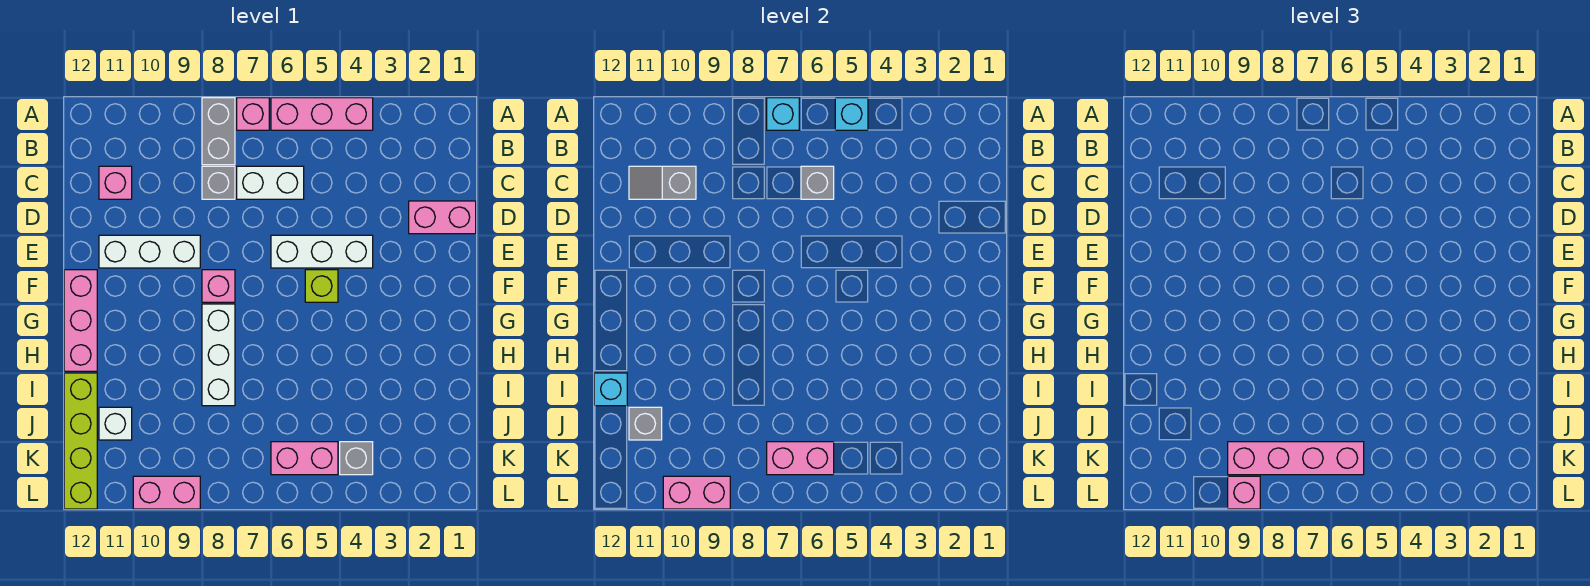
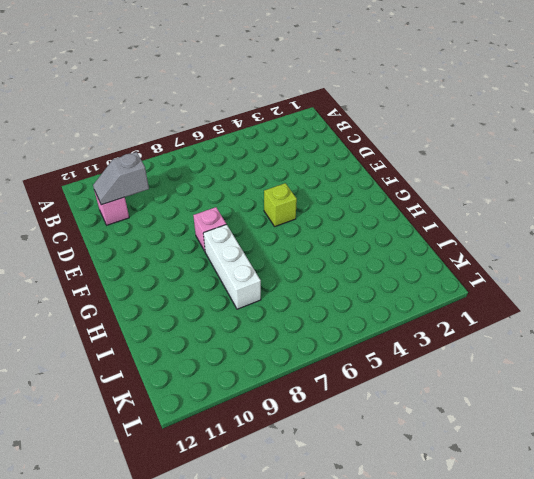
none -> pink 1x3 brick [271,98,373,130]
none -> pink 1x1 brick [237,98,269,130]
none -> grey 1x2 brick [202,98,235,165]

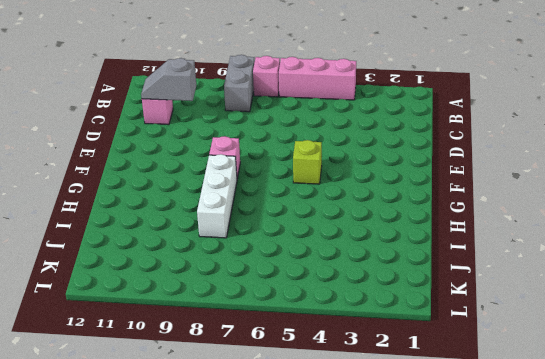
none -> white 1x2 brick [237,166,304,199]
none -> grey 1x1 brick [202,166,235,199]
none -> pink 1x2 brick [409,201,476,234]

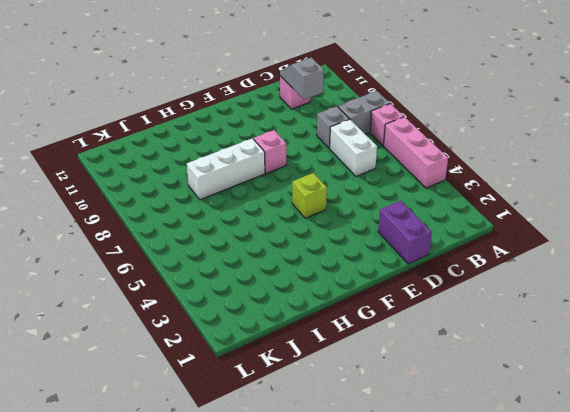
purple 1x2 brick [378,201,432,264] -> pink 1x2 brick [409,201,476,234]
none -> white 1x3 brick [271,235,373,268]
none -> white 1x3 brick [99,235,200,268]
none -> pink 1x3 brick [64,270,97,371]

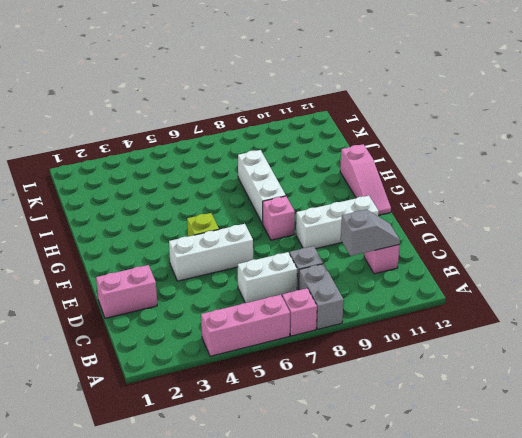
pink 1x3 slope [340,144,391,215] -> pink 1x3 brick [64,270,97,371]
none -> lime 1x4 brick [64,373,97,509]
none -> white 1x1 brick [99,407,132,440]
none -> grey 1x1 brick [340,442,373,475]

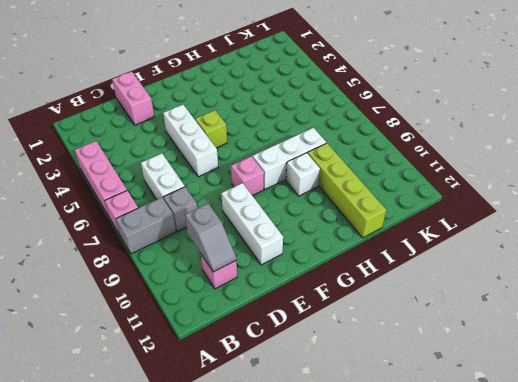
white 1x1 brick [286,153,320,196] -> white 1x1 brick moved to [99,407,132,440]
lime 1x4 brick [308,143,386,238] -> lime 1x4 brick turned to [64,373,97,509]
none -> pink 1x3 brick [64,270,97,371]
none -> grey 1x1 brick [340,442,373,475]
none -> pink 1x2 brick [271,442,338,475]

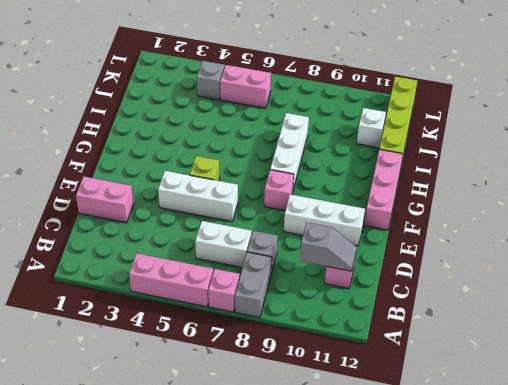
none -> pink 1x2 brick [133,476,200,509]
none -> cyan 1x1 brick [835,98,868,130]
none -> cyan 1x1 brick [767,98,799,130]

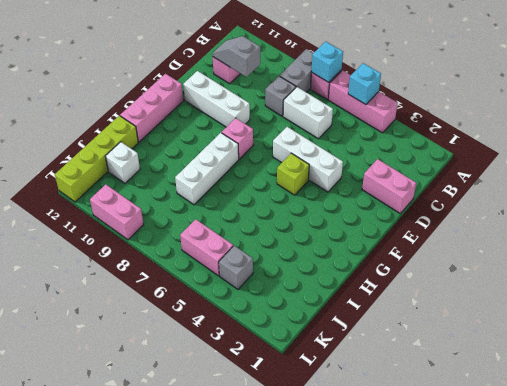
none -> grey 1x1 brick [801,166,834,199]
none -> cyan 1x1 brick [594,373,627,406]
none -> grey 1x1 brick [629,407,662,440]

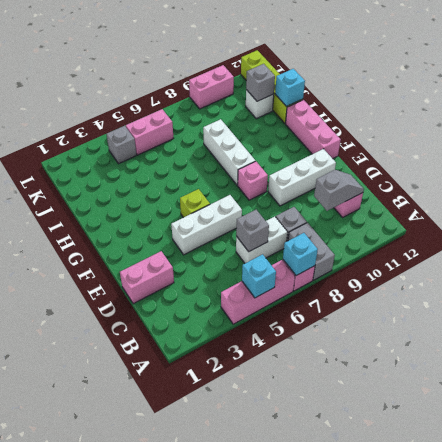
none -> pink 1x2 brick [767,442,834,475]
none -> pink 1x2 brick [663,476,730,509]
none -> pink 1x4 brick [1228,442,1364,475]

